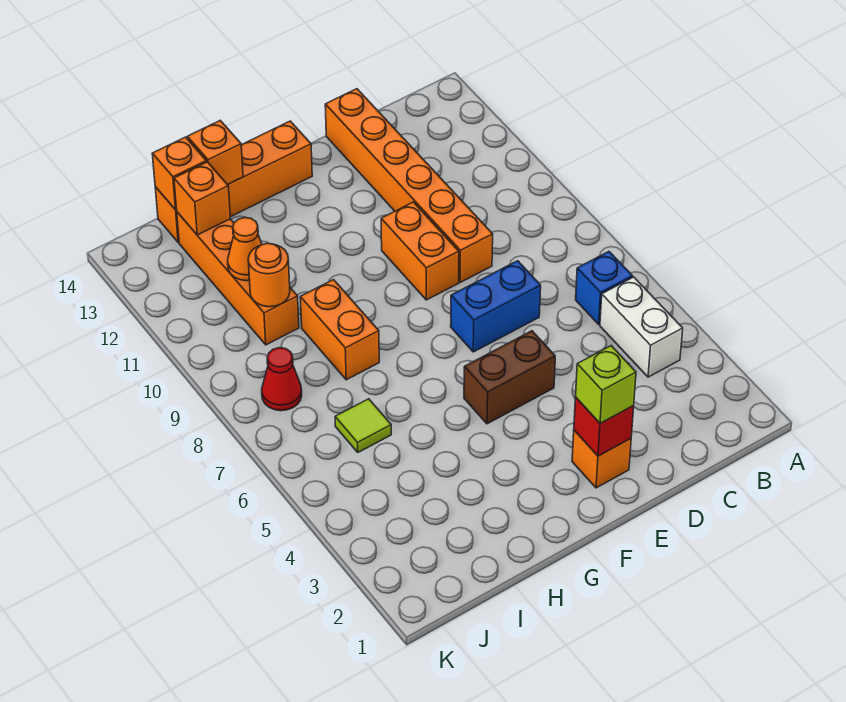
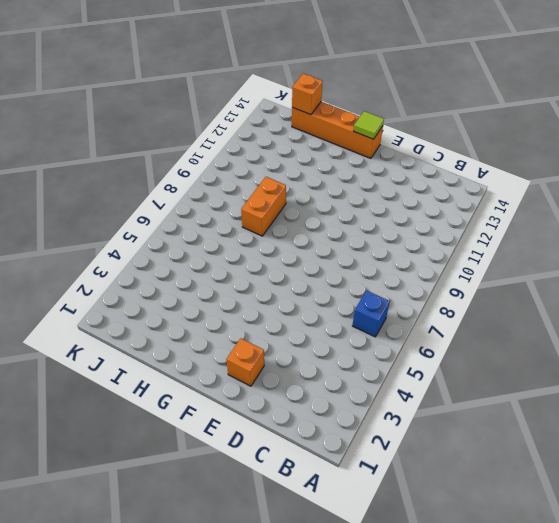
lime 1x1 tile [354,111,384,139] -> lime 1x1 tile moved to [335,399,391,452]
none -> white 1x2 brick [600,277,683,377]
none -> blue 1x2 brick [451,261,541,352]
none -> orange 1x6 brick [325,89,493,283]

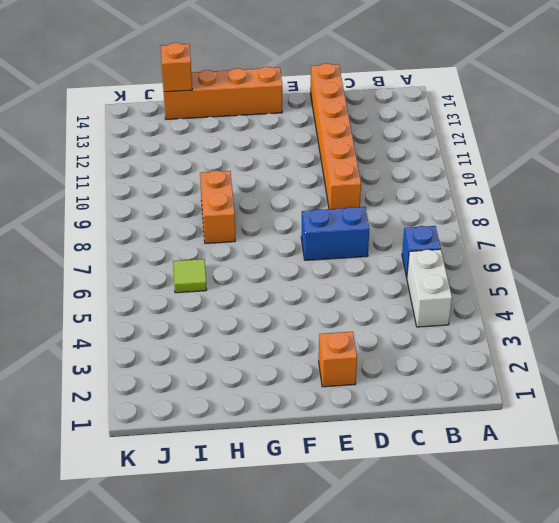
none -> brown 1x2 brick [464,331,555,424]
none -> orange 1x2 brick [381,202,459,300]
none -> orange 1x4 brick [177,212,299,345]

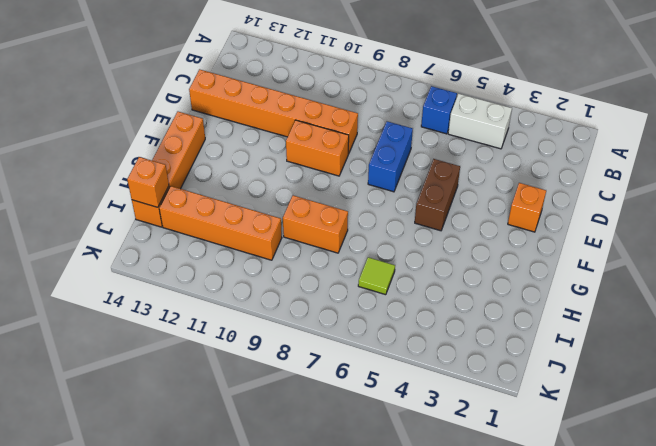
none -> red 1x1 cone [262,348,302,411]
none -> red 1x1 brick [574,397,634,456]
none -> orange 1x1 brick [187,121,243,185]

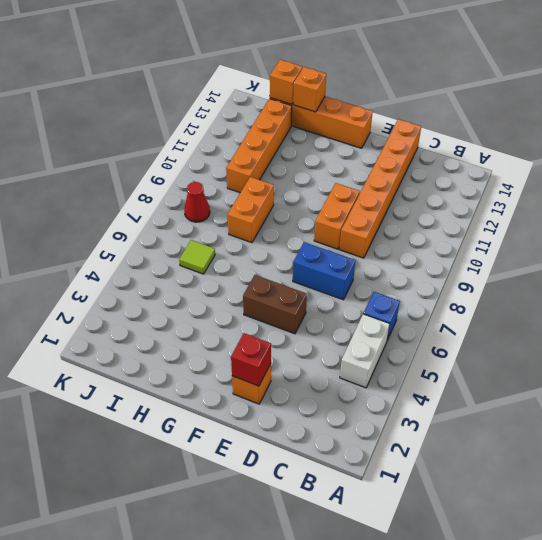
none -> orange 1x1 round brick [248,243,290,307]
none -> orange 1x1 cone [228,218,262,281]
none -> orange 1x1 brick [174,162,230,235]

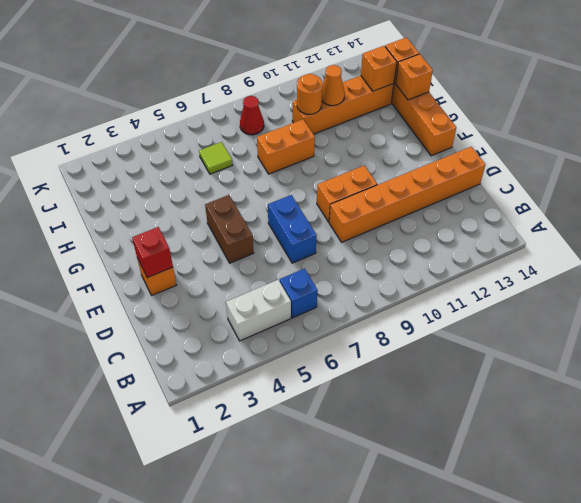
none -> lime 1x1 brick [576,346,636,423]

